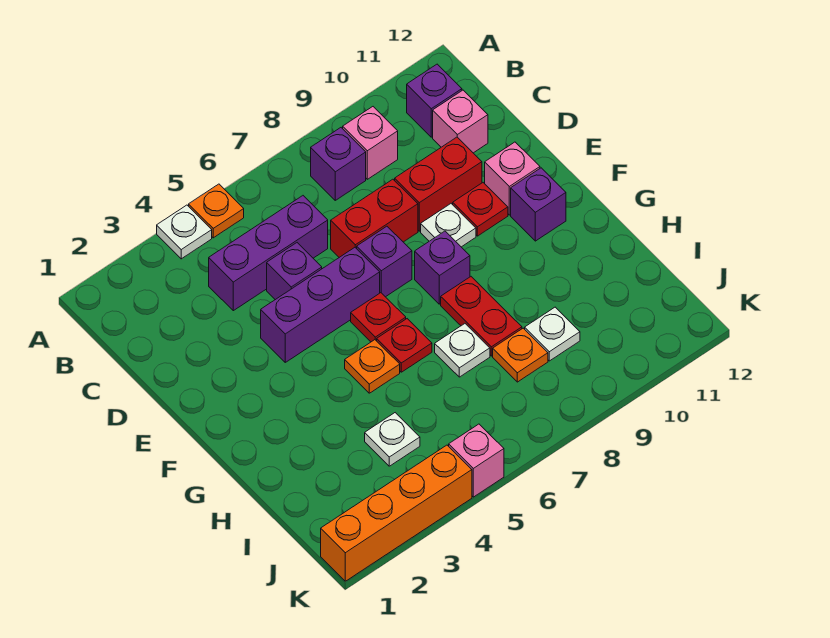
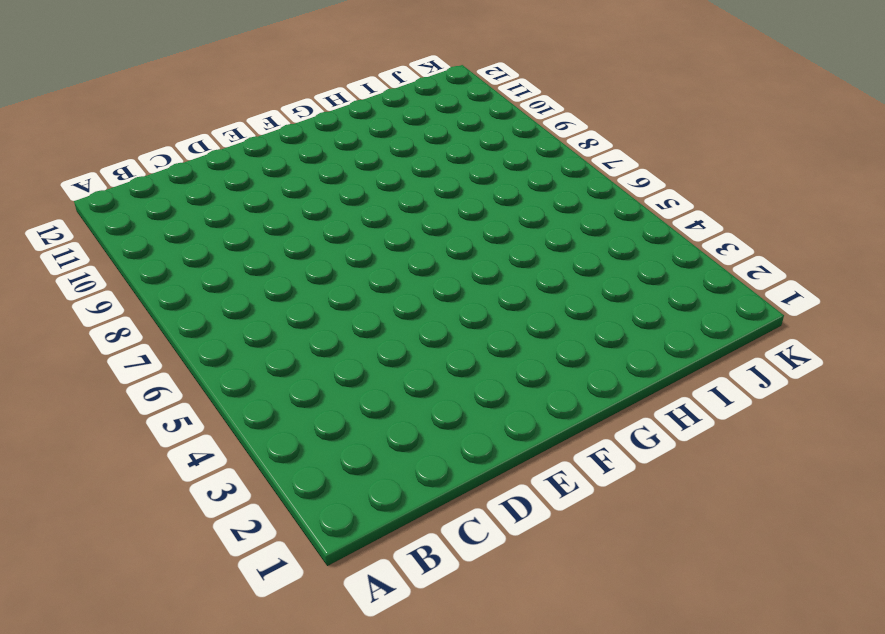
none -> white 1x1 plate [157,205,212,259]
none -> orange 1x1 plate [189,184,244,238]
none -> purple 1x1 brick [311,128,366,200]

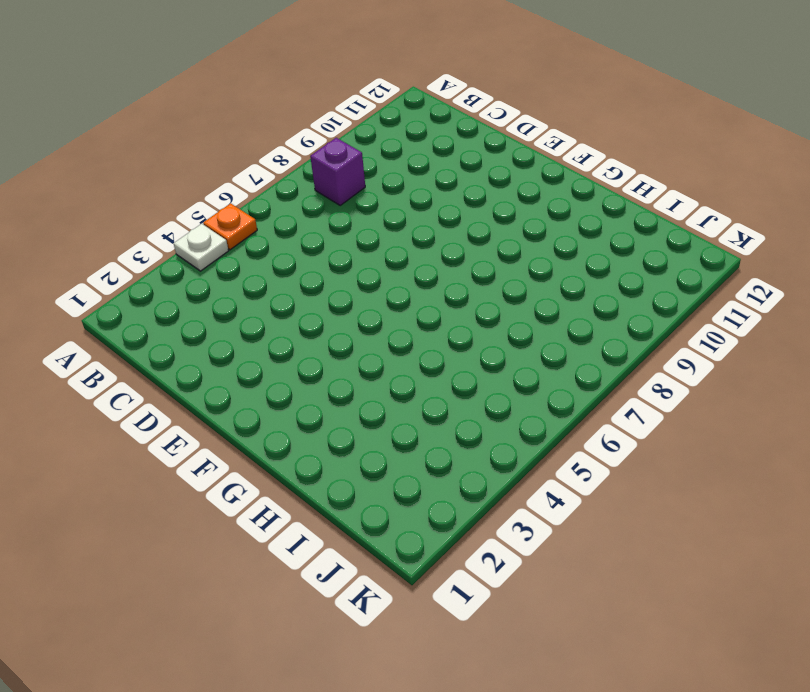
none -> pink 1x1 brick [343,107,398,179]
none -> purple 1x1 brick [407,64,462,137]
none -> purple 1x3 brick [209,196,328,311]

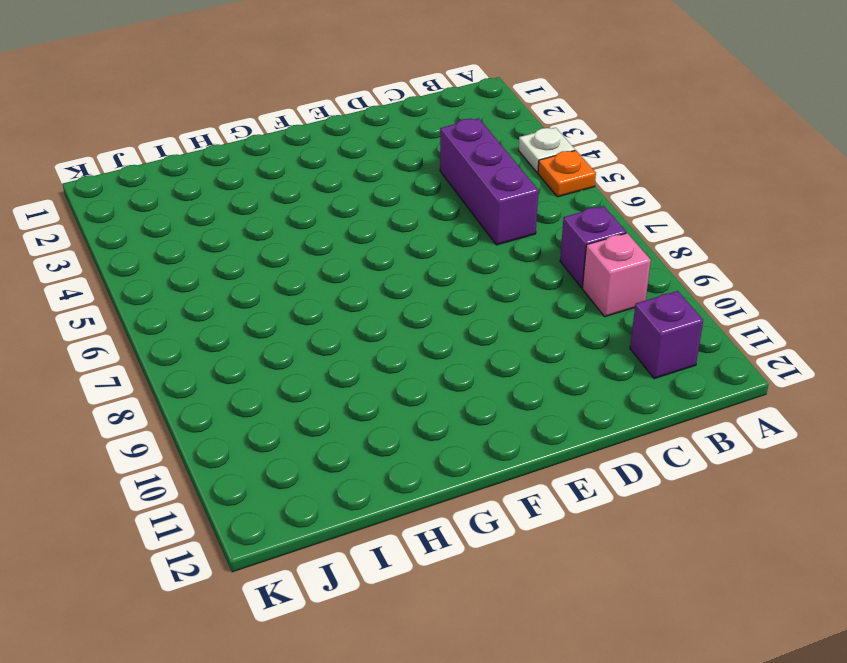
none -> pink 1x1 brick [433,90,488,153]
none -> purple 1x1 brick [267,243,322,300]
none -> red 1x2 brick [331,179,418,257]

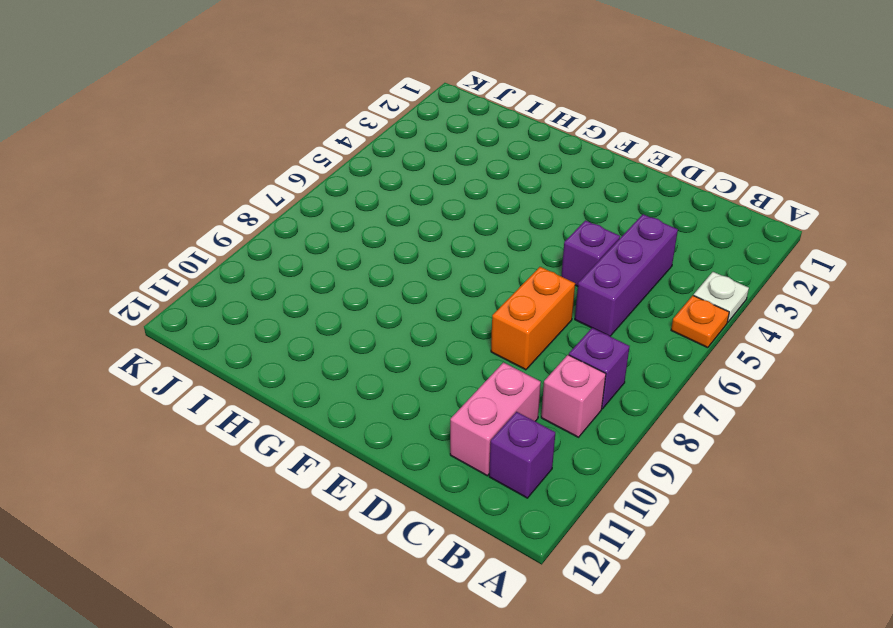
pink 1x2 brick [450,363,541,476] -> pink 1x1 brick [433,90,488,153]
orange 1x2 brick [491,267,575,370] -> red 1x2 brick [331,179,418,257]
none -> red 1x2 brick [395,137,482,231]
none -> purple 1x3 brick [261,248,380,362]
none -> purple 1x1 brick [357,226,412,297]

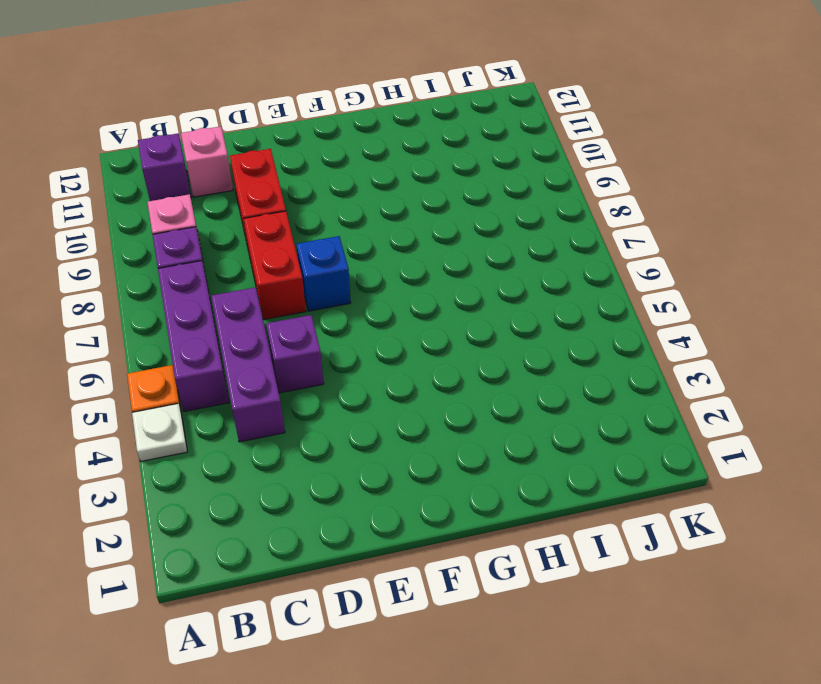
purple 1x3 brick [158,261,229,412] -> purple 1x3 brick moved to [261,248,380,362]
blue 1x1 brick [297,236,351,311] -> purple 1x1 brick [357,226,412,297]
none -> white 1x1 plate [421,204,476,247]
none -> red 1x1 plate [453,183,508,236]
none -> pink 1x1 brick [485,142,540,215]

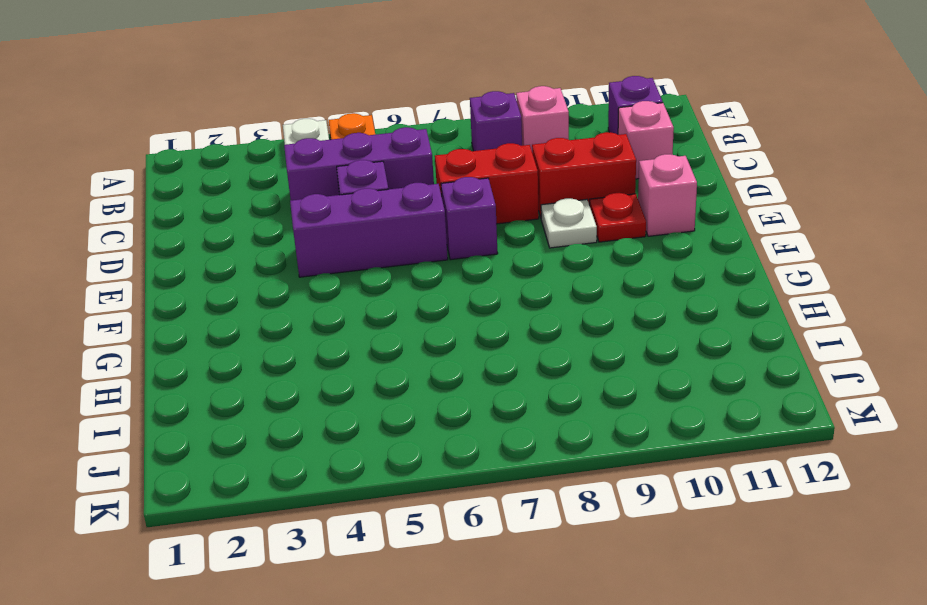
none -> red 1x1 plate [351,293,406,342]
none -> purple 1x1 brick [415,231,470,304]
none -> purple 1x1 brick [511,168,566,241]

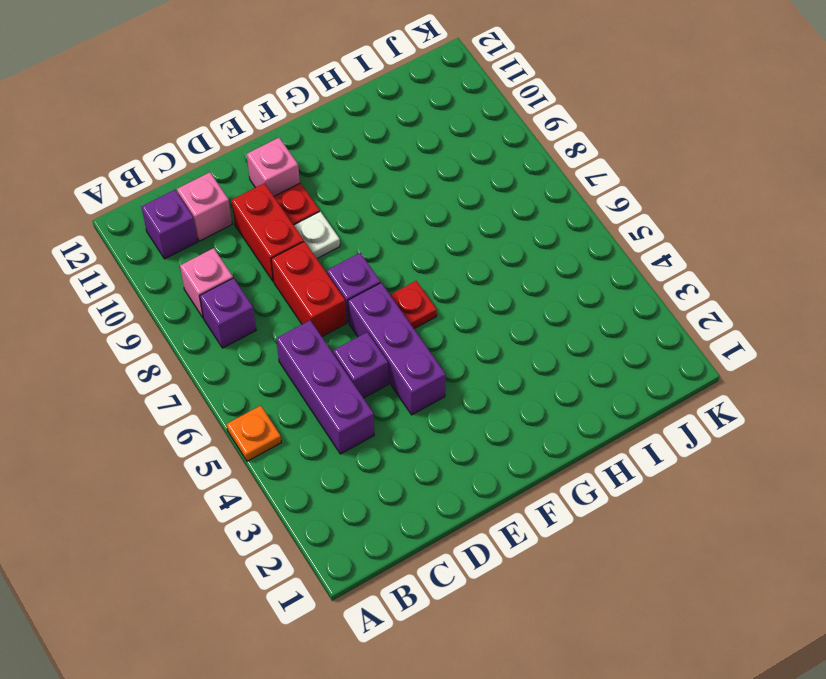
none -> white 1x1 plate [157,205,212,259]
none -> purple 1x1 brick [415,231,470,304]
none -> purple 1x1 brick [511,168,566,241]

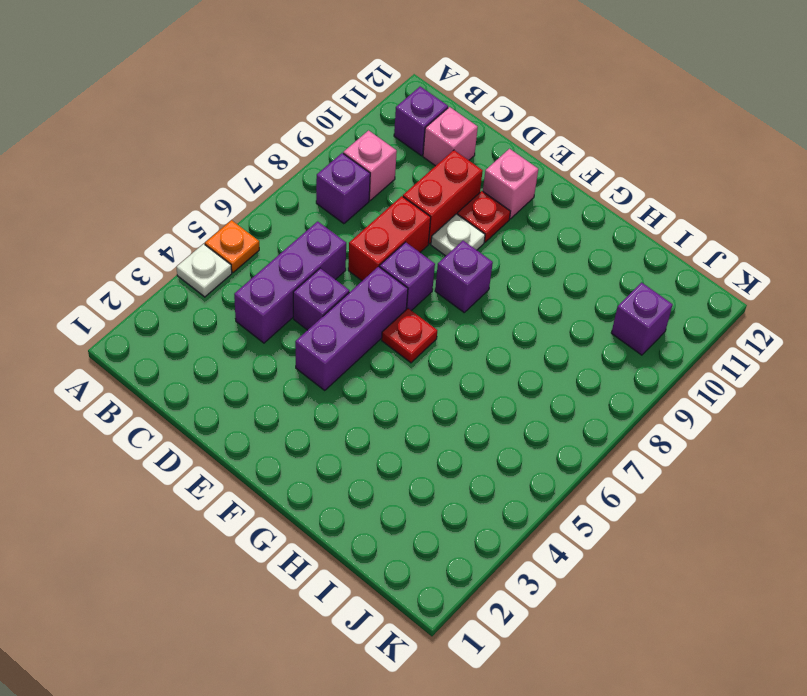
purple 1x1 brick [611,283,673,355] -> purple 1x1 brick moved to [511,168,566,241]
none -> orange 1x1 plate [345,340,400,393]
none -> red 1x1 plate [377,319,432,372]
none -> red 1x2 plate [441,277,522,356]

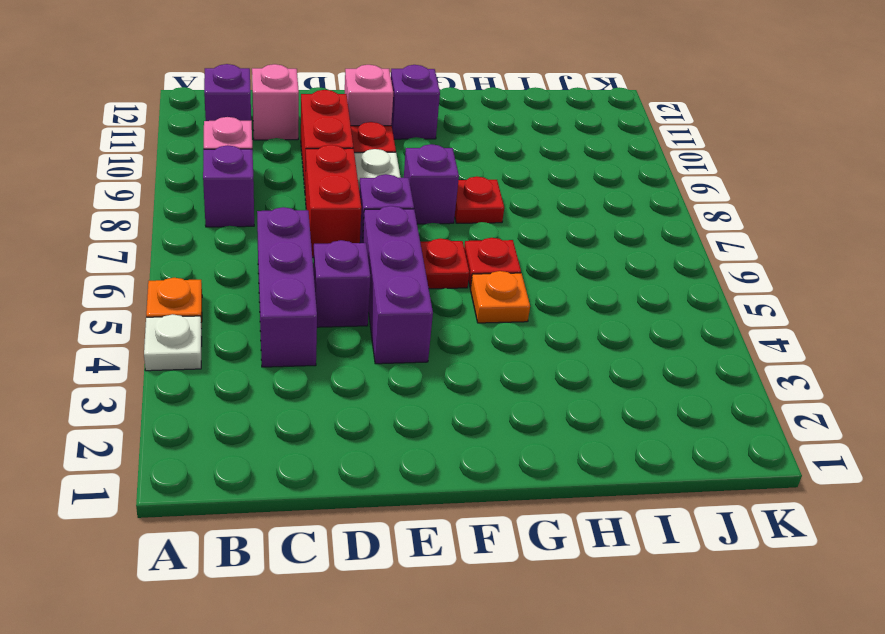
red 1x1 plate [455,176,504,223] -> red 1x2 plate [441,277,522,356]
none -> white 1x1 plate [435,324,490,377]
none -> white 1x1 plate [365,413,420,466]
none -> orange 1x1 plate [493,328,548,382]

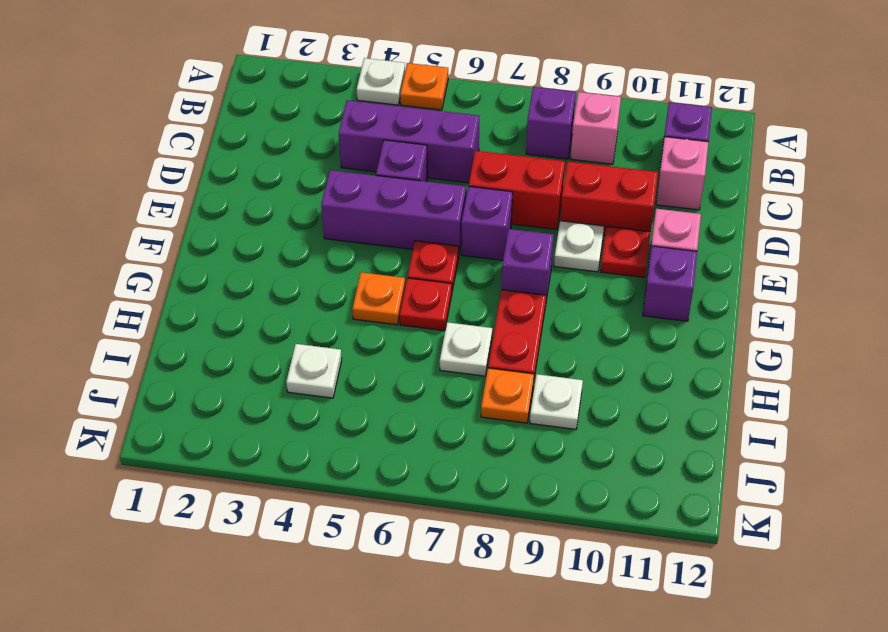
none -> orange 1x4 brick [321,445,472,581]
none -> pink 1x1 brick [449,424,504,497]

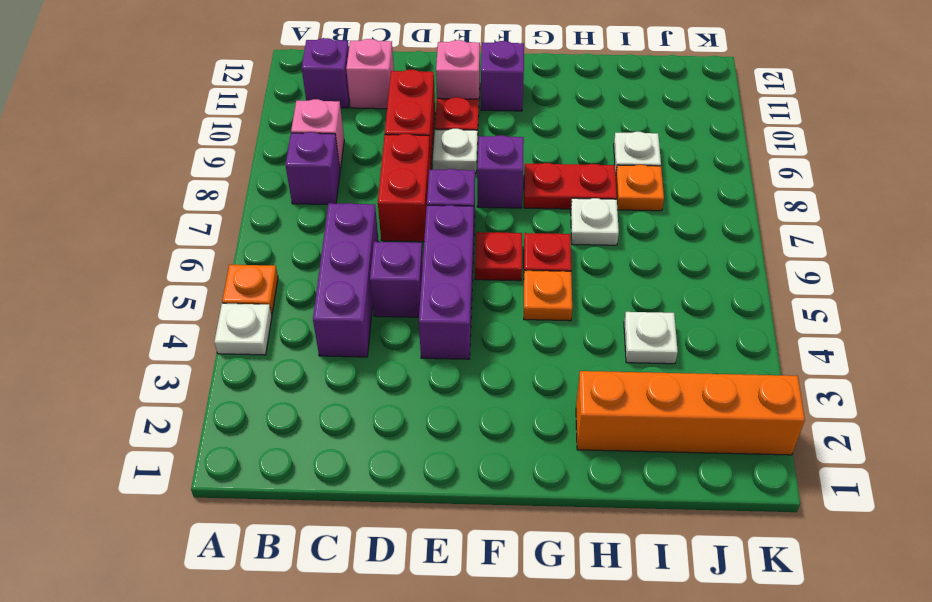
orange 1x4 brick [576,371,805,455] -> orange 1x4 brick turned to [321,445,472,581]
none -> pink 1x1 brick [449,424,504,497]

